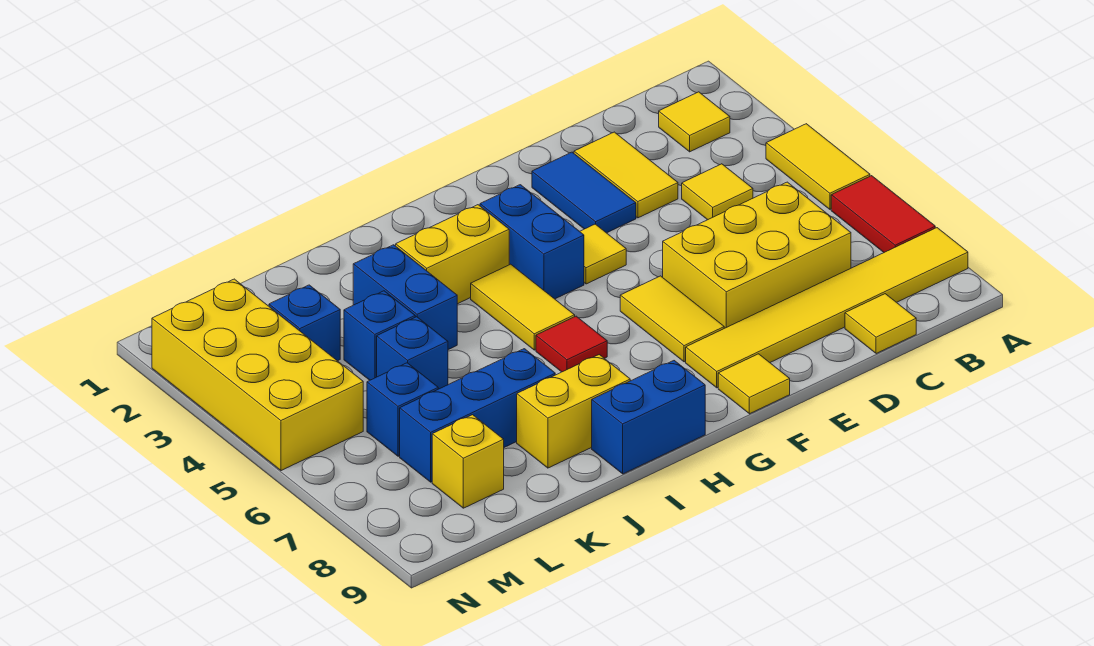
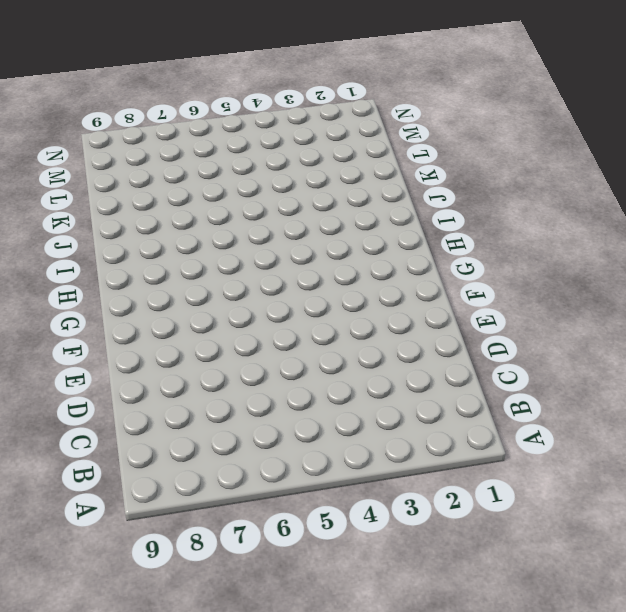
none -> yellow 1x2 tile [766,124,870,209]
none -> red 1x2 tile [831,176,935,252]
none -> yellow 1x6 tile [686,228,968,388]

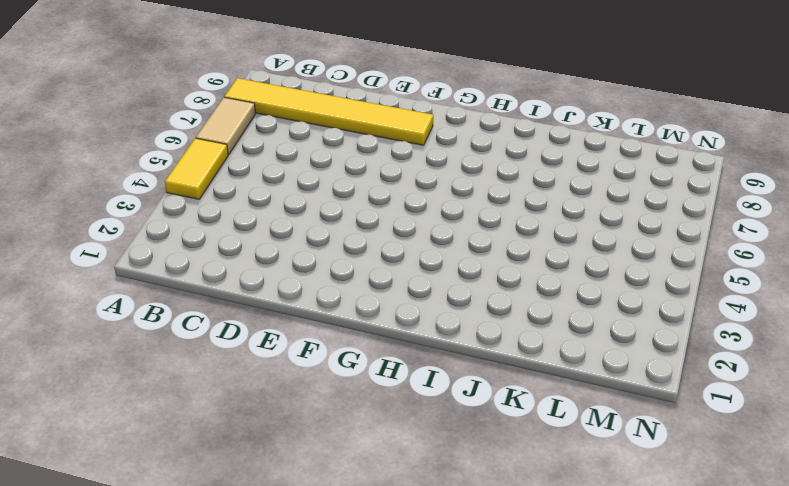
tan 1x2 tile [196,97,255,155] -> red 1x2 tile [831,176,935,252]
none -> yellow 1x1 tile [659,92,730,152]
none -> yellow 1x1 tile [682,164,753,220]
none -> yellow 2x3 brick [663,182,851,328]

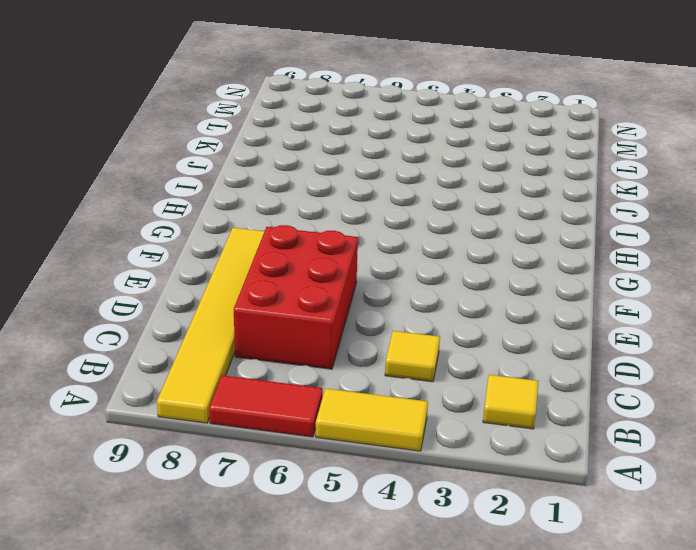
red 2x3 brick [234,225,358,369] -> yellow 2x3 brick [663,182,851,328]
none -> yellow 1x1 tile [845,294,916,354]
none -> yellow 1x2 tile [574,132,678,218]
none -> blue 1x2 tile [532,152,636,233]

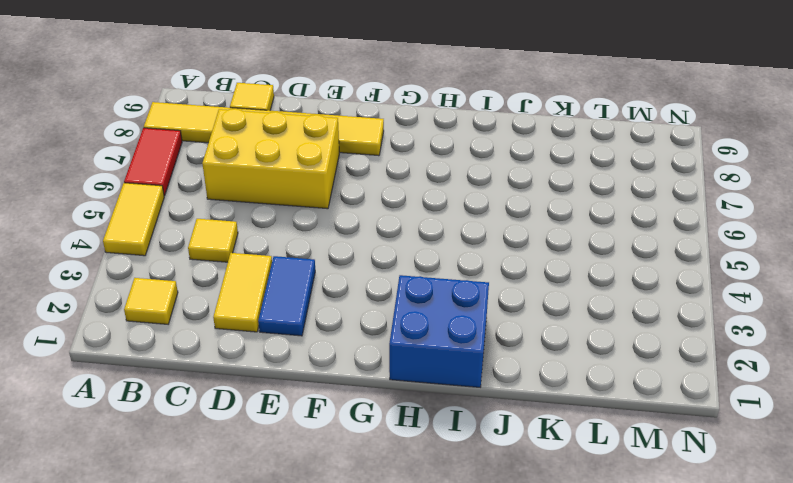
blue 2x2 brick [389,275,489,387] -> none
none -> yellow 1x1 tile [580,224,626,284]
none -> yellow 1x2 tile [620,276,724,362]
none -> yellow 1x1 tile [718,354,790,414]

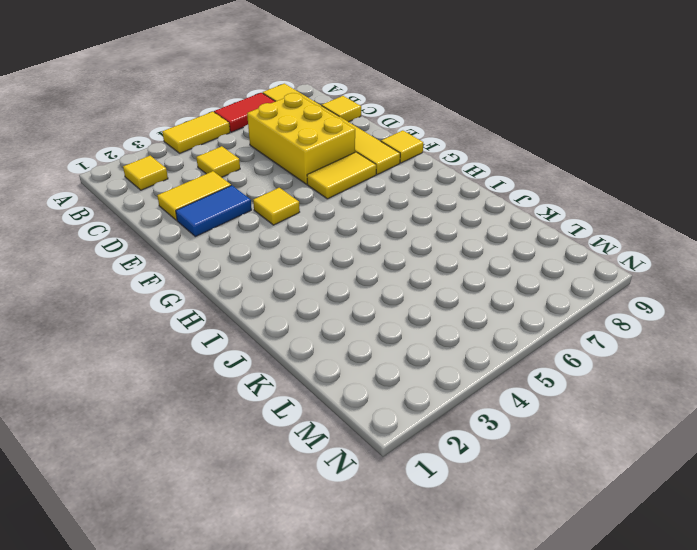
none -> blue 1x2 brick [480,185,584,299]
none -> yellow 1x2 brick [396,205,509,304]
none -> yellow 1x2 tile [471,264,575,350]

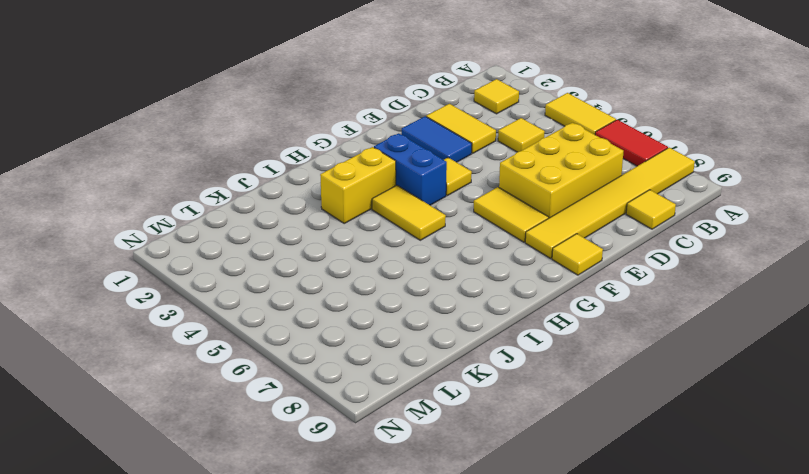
none -> red 1x1 tile [536,316,607,372]
none -> blue 1x2 brick [592,361,705,474]
none -> yellow 1x2 brick [517,355,630,468]

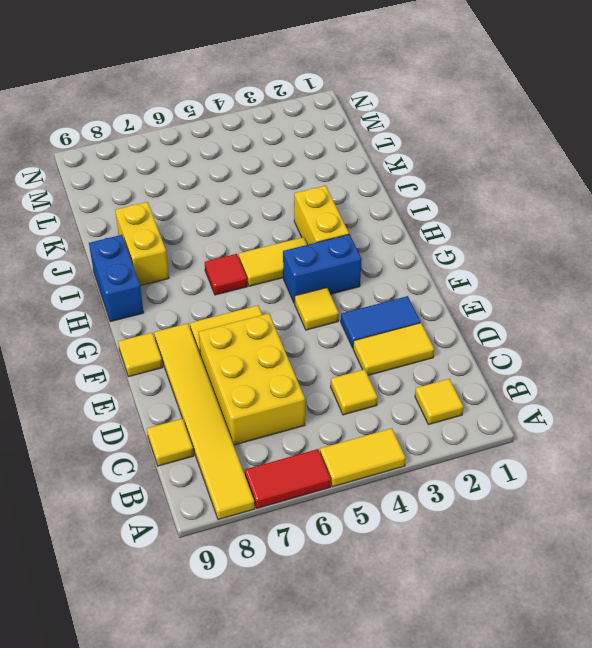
none -> blue 1x2 brick [353,245,457,350]
none -> blue 1x3 brick [400,349,555,482]
none -> blue 1x1 brick [344,291,415,380]

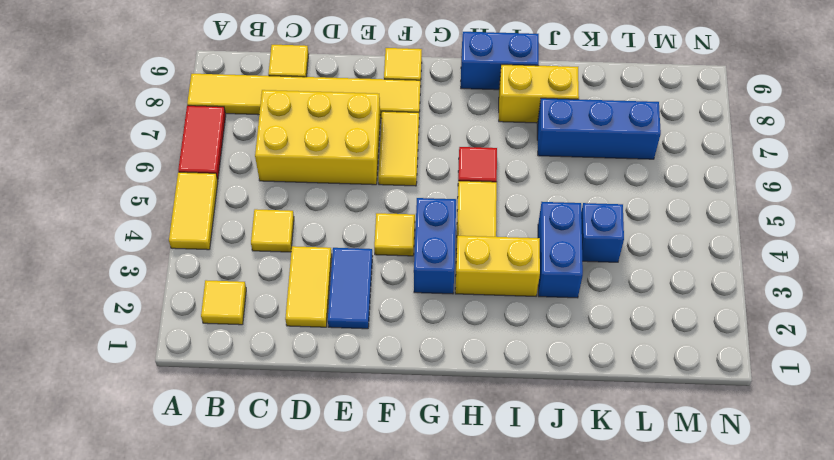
none -> blue 1x1 brick [377,317,448,389]
none -> blue 1x1 brick [269,285,340,361]
none -> blue 1x1 brick [367,363,438,456]

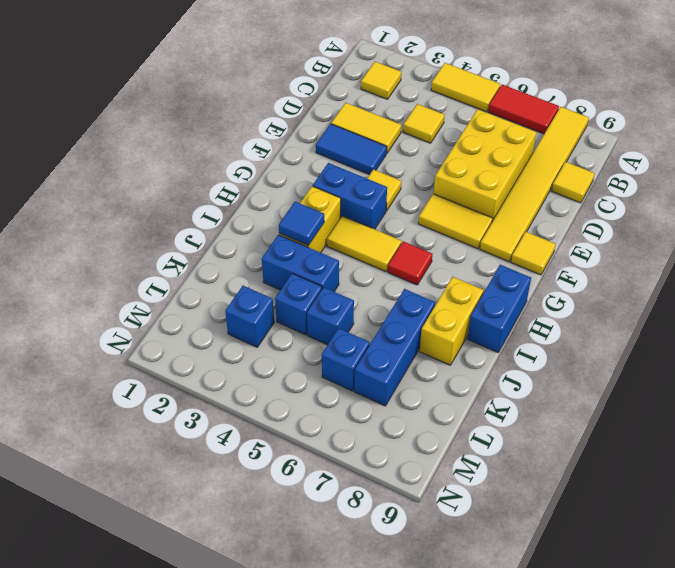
blue 1x1 tile [279,202,324,245] -> none
none -> yellow 1x1 brick [432,415,504,508]
none -> yellow 2x4 brick [152,279,363,471]

